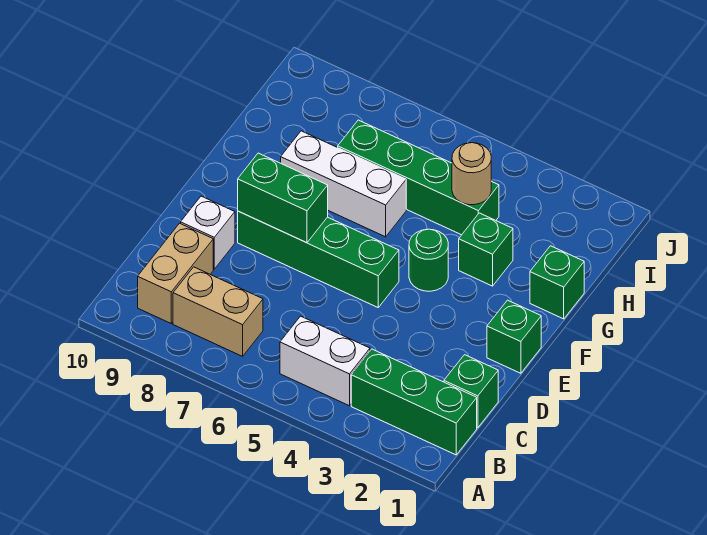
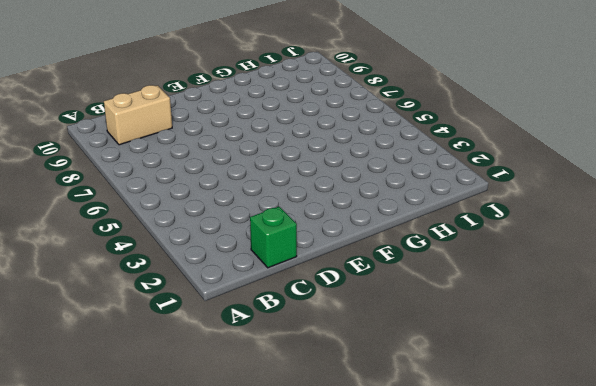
none -> green 1x3 brick [351,349,477,455]
none -> white 1x2 brick [280,316,370,406]
none -> tan 1x2 brick [173,267,263,356]

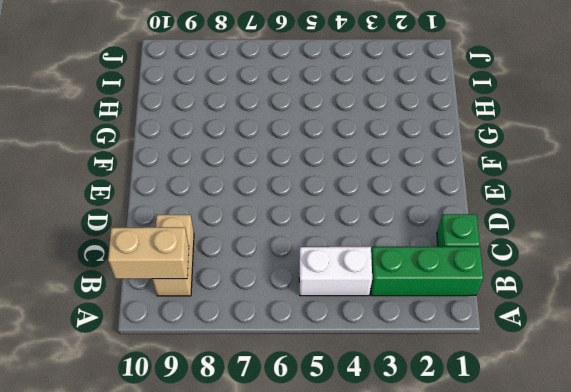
tan 1x2 brick [108,227,189,279] -> tan 1x2 brick moved to [173,267,263,356]
none -> white 1x1 brick [181,196,235,269]
none -> green 1x1 brick [487,300,541,373]
none -> green 1x4 brick [238,211,399,307]

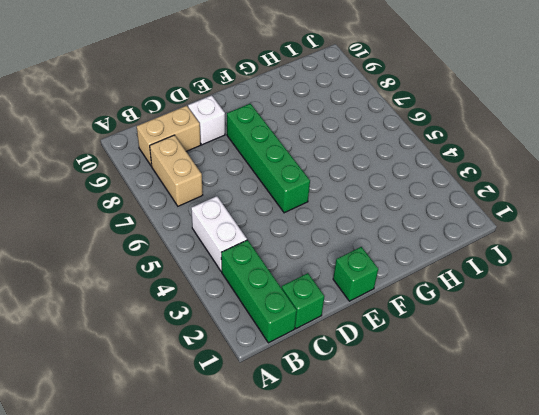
none -> green 1x1 round brick [409,229,448,291]
none -> green 1x1 brick [530,246,584,319]
none -> green 1x1 brick [459,213,513,286]

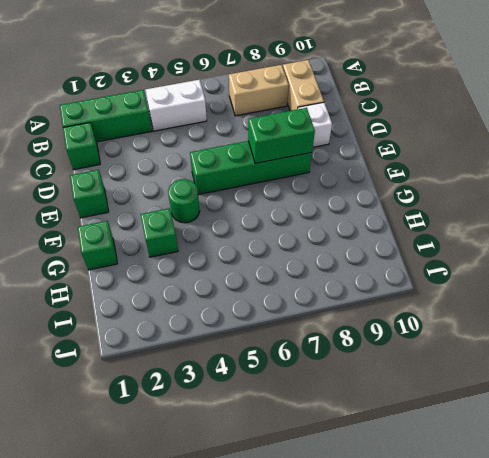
none -> white 1x3 brick [281,131,406,237]
none -> green 1x4 brick [338,120,499,235]
none -> tan 1x1 round brick [452,143,491,205]

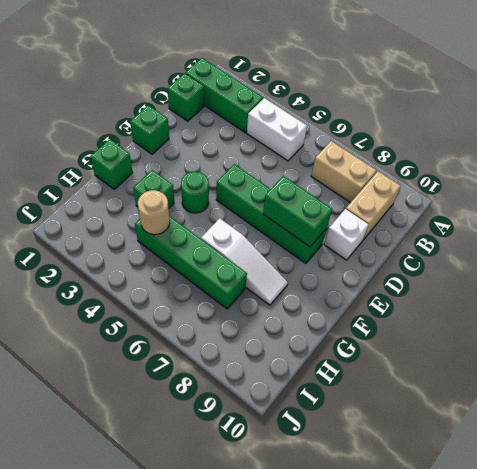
white 1x3 slope [201,218,288,305] -> white 1x3 brick [281,131,406,237]

